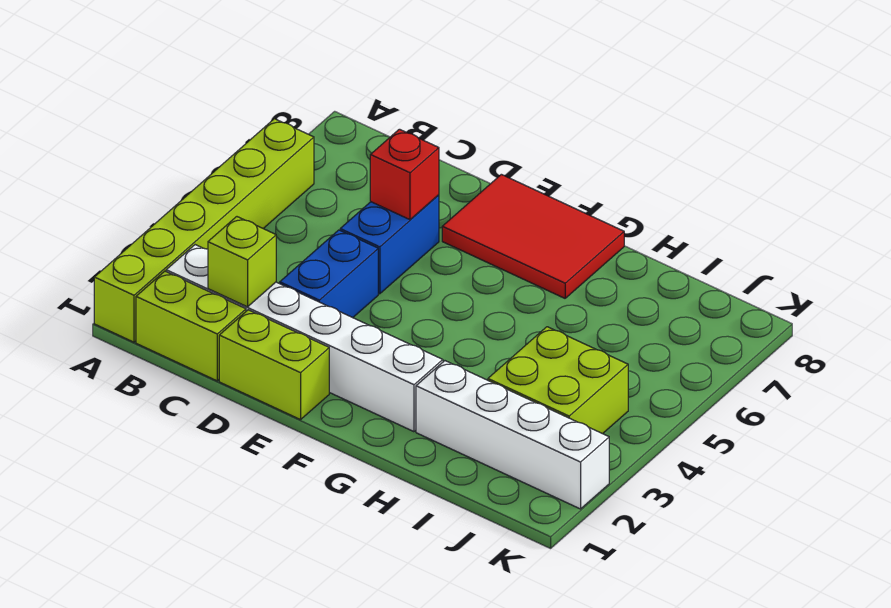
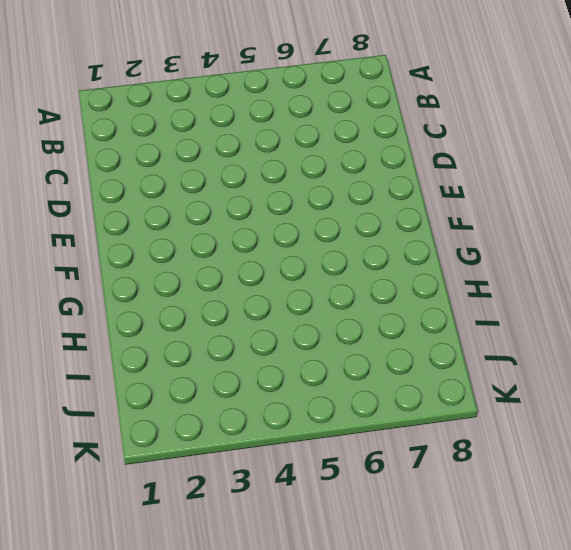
none -> lime 1x6 brick [94,119,314,342]
none -> lime 1x2 brick [136,271,246,381]

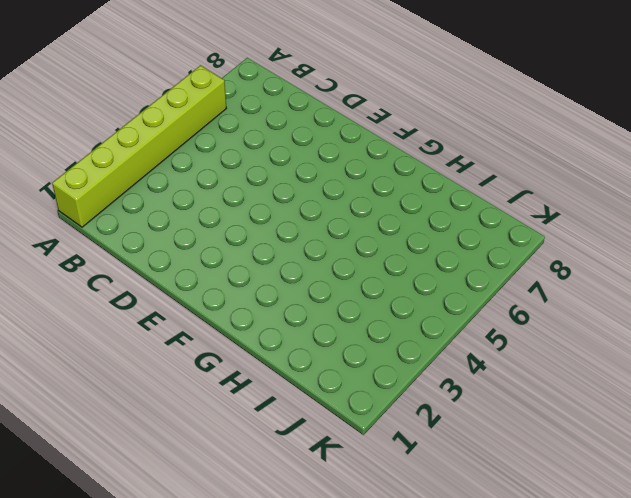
none -> lime 1x2 brick [136,271,246,381]
none -> white 1x6 brick [166,245,443,432]

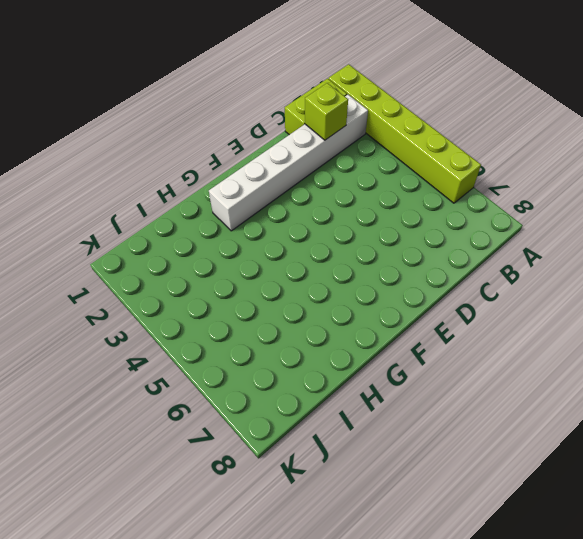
none -> lime 1x2 brick [219,310,329,420]
none -> blue 1x2 brick [280,230,378,318]

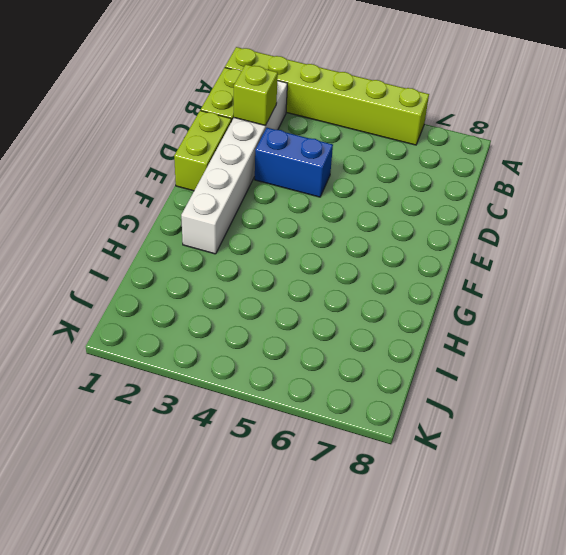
none -> blue 1x2 brick [340,195,439,294]
none -> red 2x3 tile [442,174,624,298]

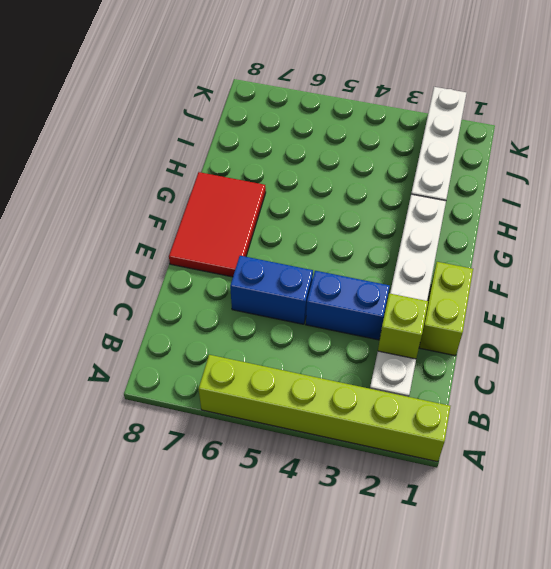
none -> lime 1x2 brick [136,271,246,381]
none -> lime 2x2 brick [488,327,628,434]

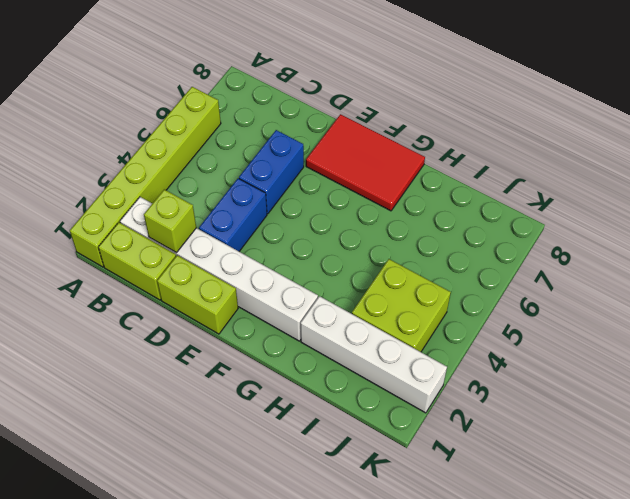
none -> red 1x1 brick [370,129,439,220]

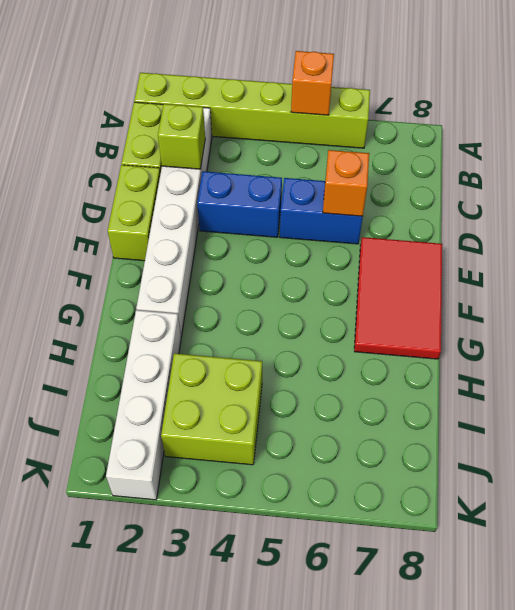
orange 1x1 brick [291,51,334,115] -> none
orange 1x1 brick [323,150,369,216] -> red 1x1 brick [370,129,439,220]

